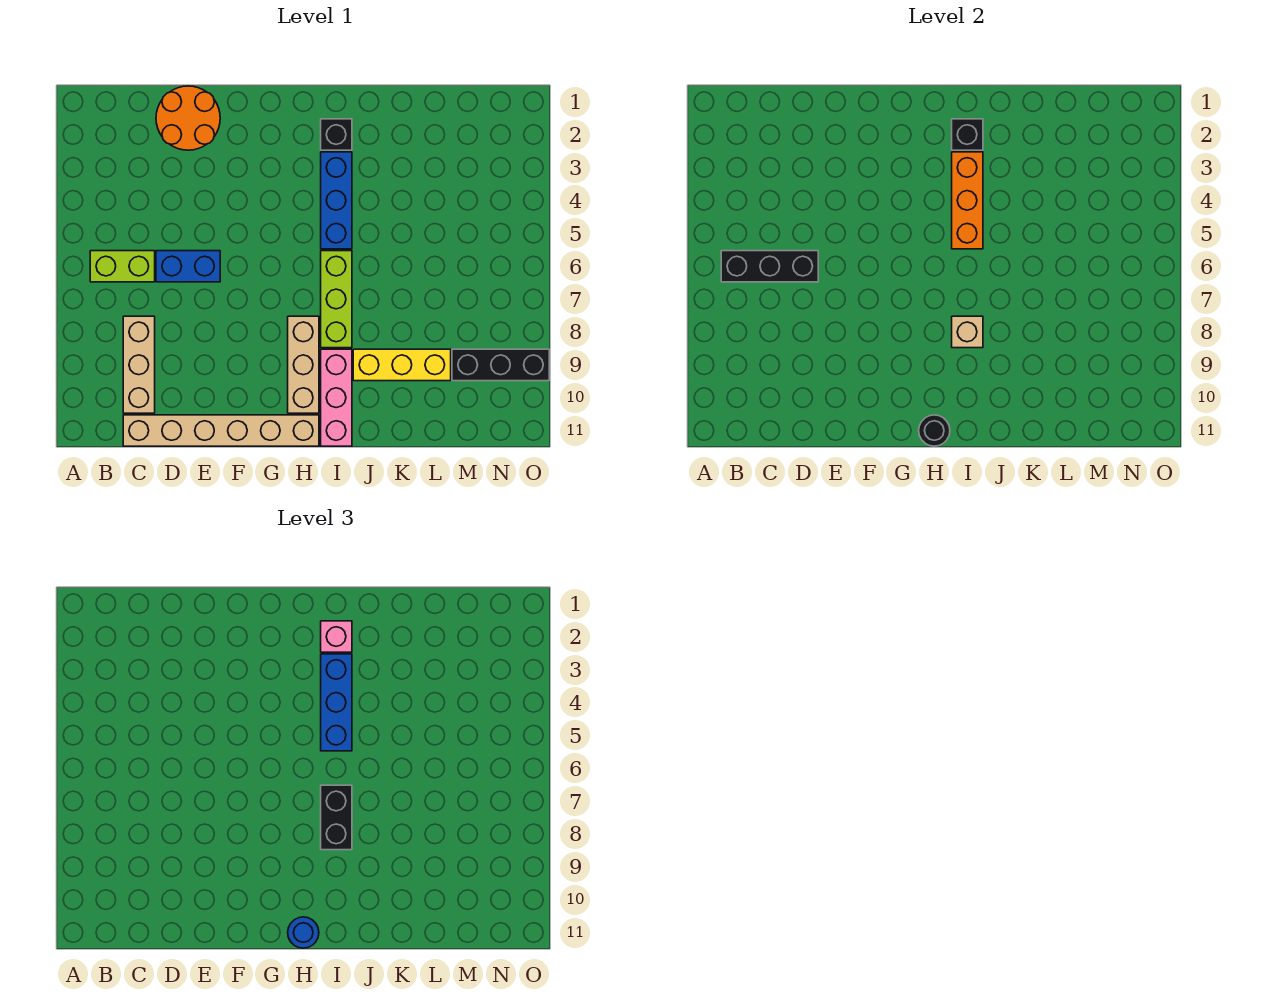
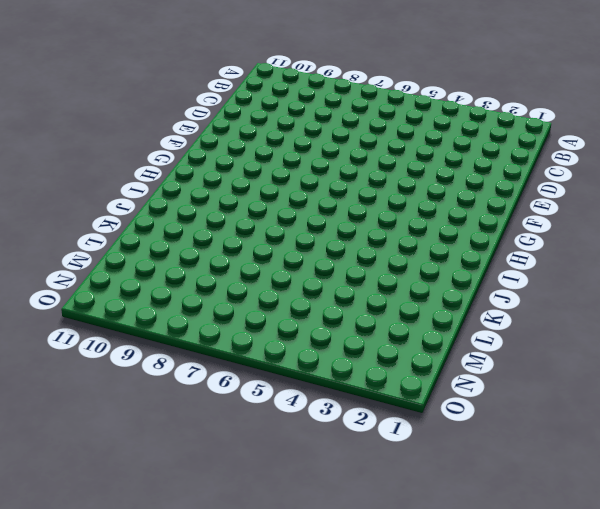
none -> lime 1x2 brick [90,251,155,282]
none -> tan 1x3 brick [123,316,155,413]
none -> tan 1x6 brick [123,415,319,446]

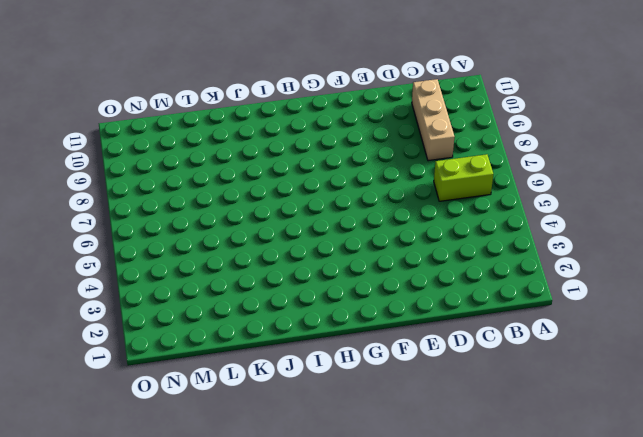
none -> tan 1x6 brick [123,415,319,446]
none -> orange 2x2 round brick [156,86,220,150]
none -> blue 1x2 brick [156,251,220,282]

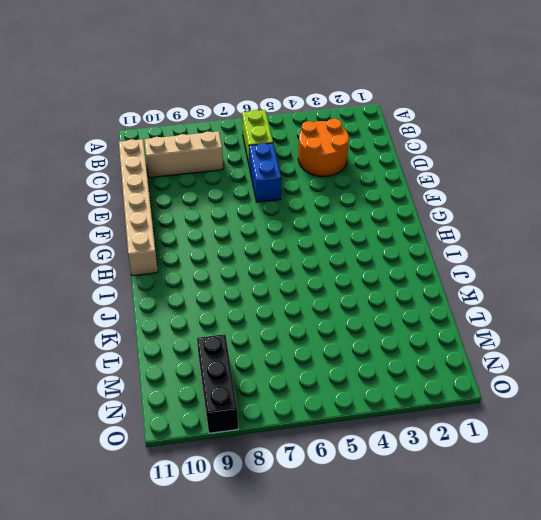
orange 2x2 round brick [298,119,349,176] -> orange 2x2 round brick moved to [156,86,220,150]
none -> tan 1x3 brick [288,316,319,413]
none -> black 1x1 brick [321,119,352,150]
none -> blue 1x3 brick [321,152,352,249]

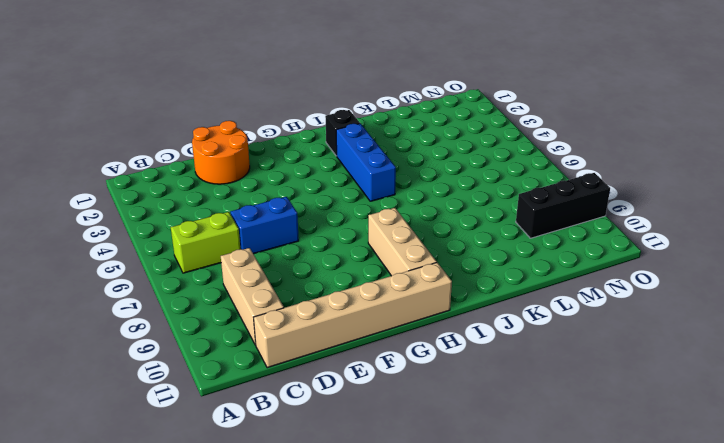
none -> lime 1x3 brick [321,251,352,348]
none -> pink 1x3 brick [321,349,352,446]
none -> yellow 1x3 brick [353,349,451,381]

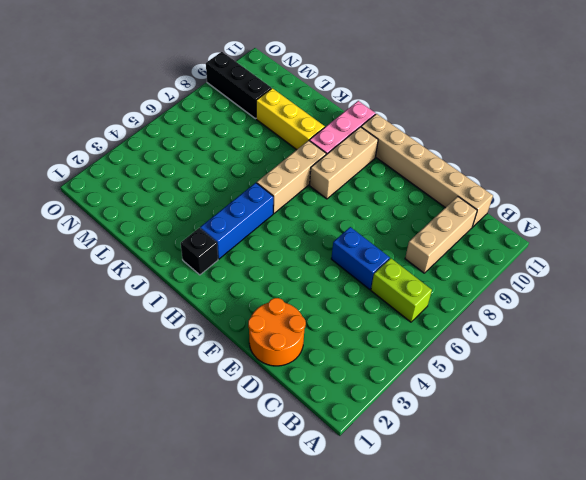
tan 1x3 brick [257,140,326,213] -> lime 1x3 brick [321,251,352,348]
none -> black 1x3 brick [721,251,818,282]
none -> black 1x1 round brick [919,415,950,446]
none -> black 1x1 brick [952,119,983,150]

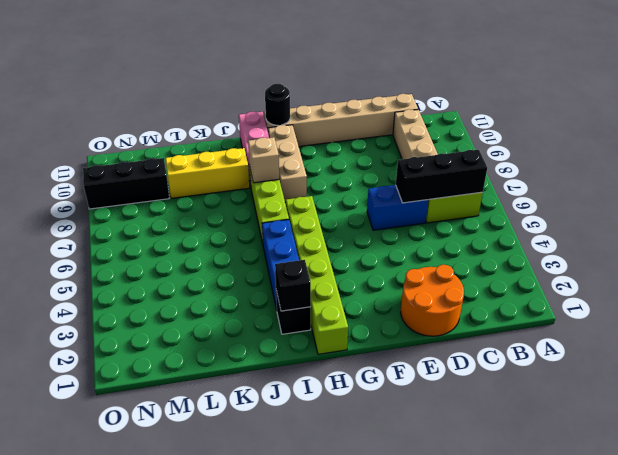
lime 1x6 brick [286,196,348,354] -> none
none -> orange 1x3 brick [952,152,983,249]
none -> blue 1x1 round brick [288,917,319,948]
none -> pink 1x1 brick [321,621,352,652]

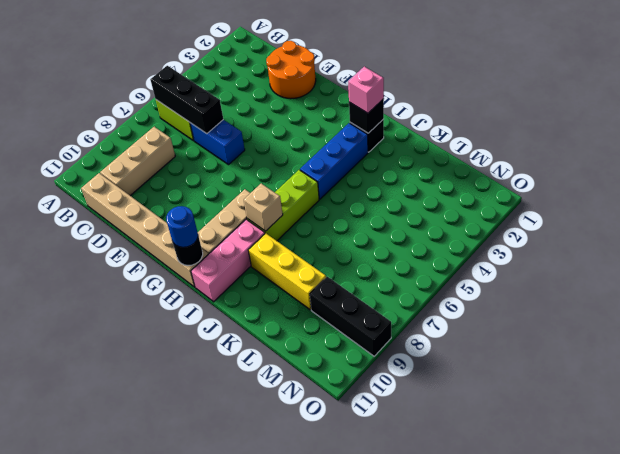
none -> orange 1x3 brick [952,152,983,249]
none -> blue 1x3 brick [321,654,352,751]
none -> black 1x2 brick [321,785,352,850]

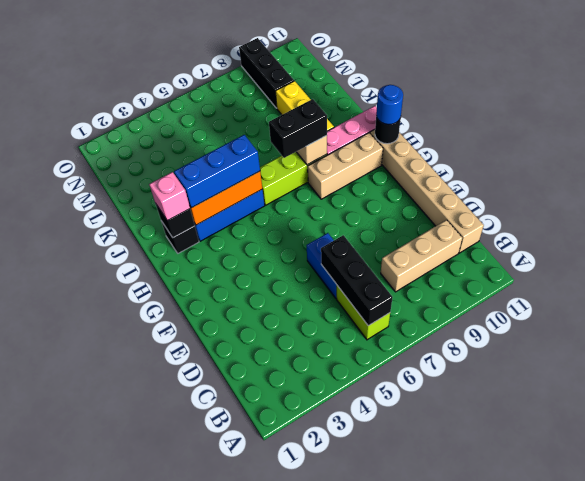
none -> orange 2x2 round brick [156,86,220,150]

